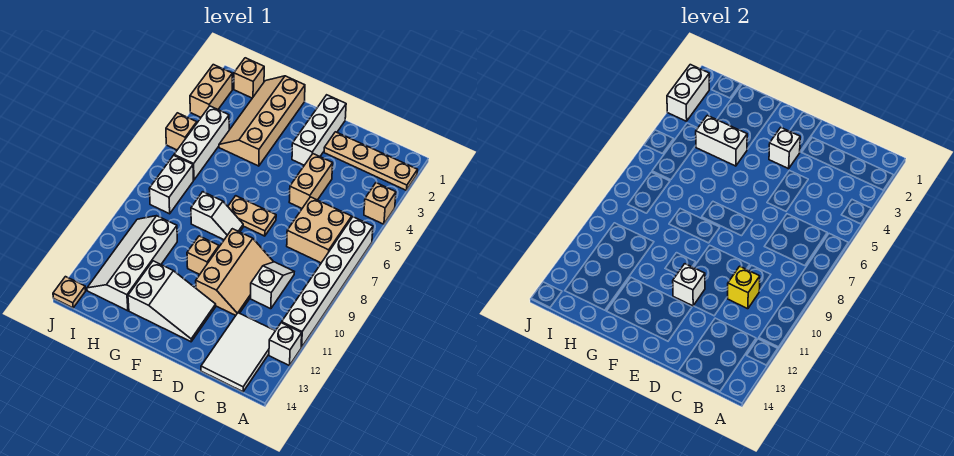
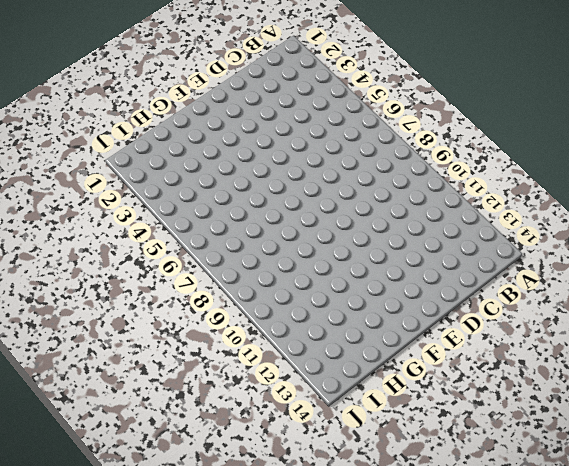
none -> tan 1x4 plate [324,132,417,190]
none -> tan 1x1 brick [364,183,396,224]
none -> white 1x6 brick [282,217,373,347]

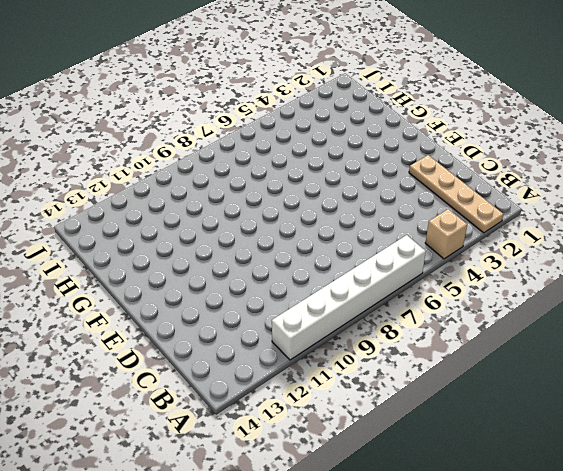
none -> white 1x1 brick [269,323,302,366]
none -> tan 2x2 brick [287,197,352,263]
none -> white 2x3 tile [201,313,275,392]

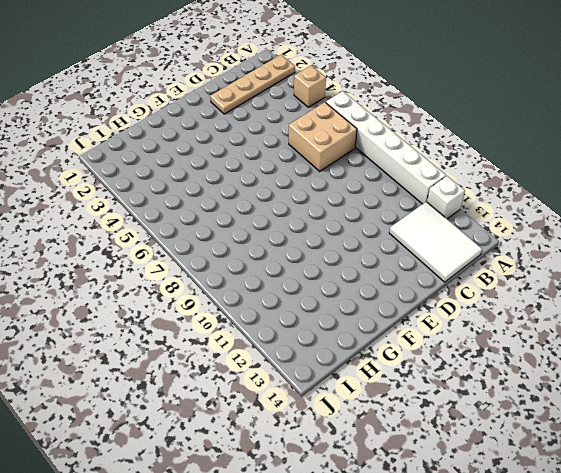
none -> white 1x2 slope [251,262,294,309]
none -> tan 1x2 brick [289,154,333,208]
none -> tan 2x3 slope [196,229,273,315]

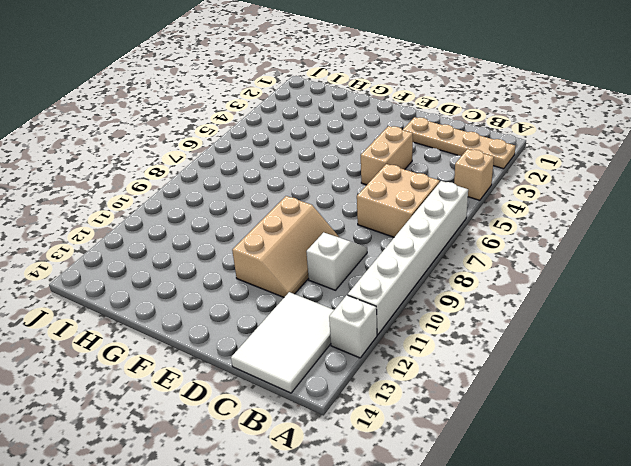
none -> white 1x3 brick [292,95,346,165]
none -> tan 1x2 plate [228,196,276,236]
none -> white 2x3 slope [128,261,216,342]

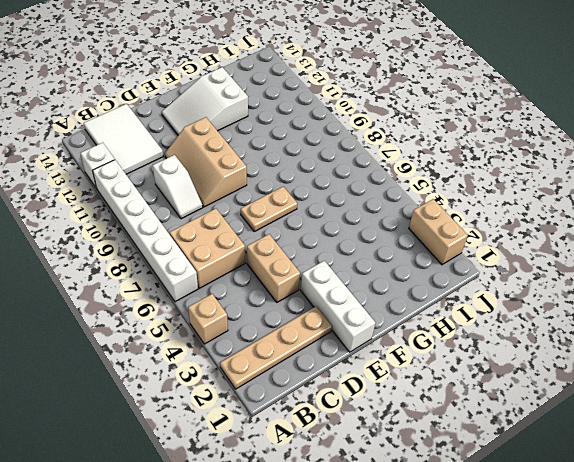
none -> white 1x2 slope [191,192,243,240]
none -> tan 1x1 brick [187,236,219,274]
none -> tan 2x4 slope [219,76,305,166]

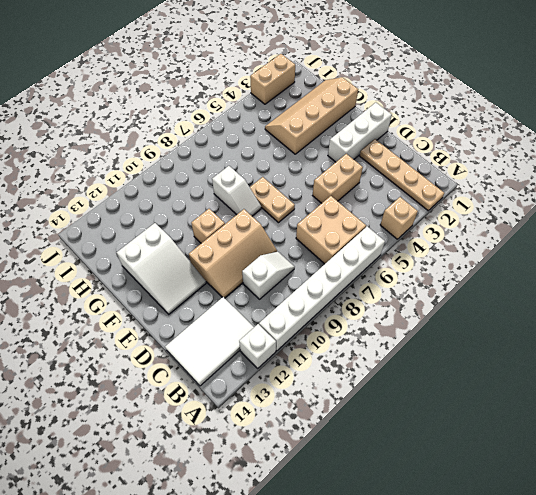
none -> white 2x4 slope [87,216,177,311]
none -> tan 1x1 brick [234,58,264,98]
none -> white 1x3 brick [174,106,229,180]

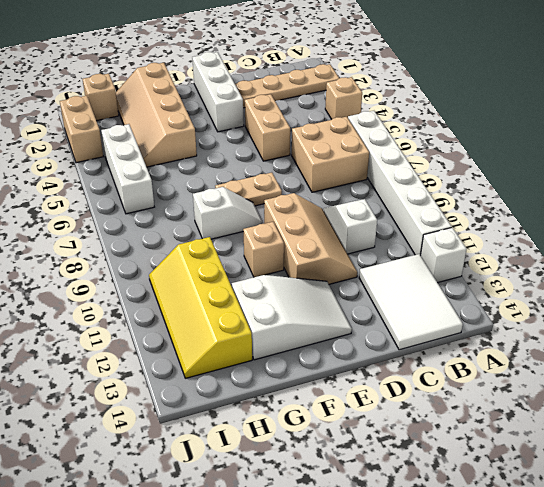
yellow 2x4 slope [149,237,252,378] -> white 2x4 slope [87,216,177,311]
none -> white 1x2 brick [149,155,193,214]
none -> tan 1x1 brick [166,113,197,150]
none -> tan 1x1 plate [53,277,86,308]

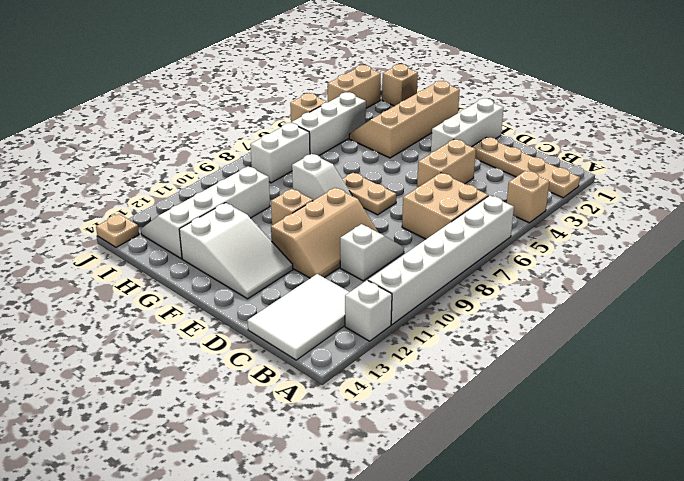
none -> yellow 1x1 brick [728,266,760,309]
none -> white 1x1 brick [769,128,800,169]
none -> white 1x1 brick [673,264,705,306]

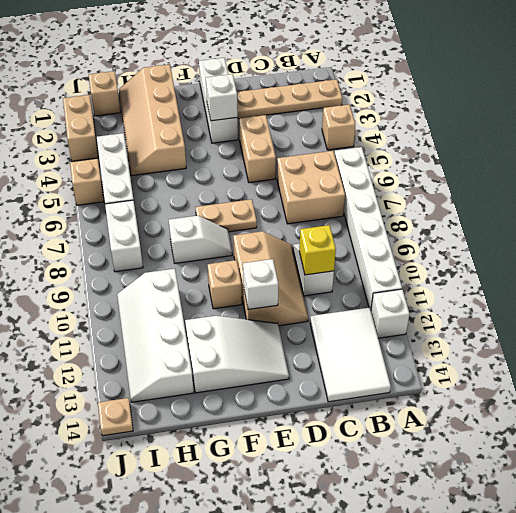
none -> white 1x2 brick [696,115,747,166]
none -> white 1x2 brick [667,65,709,121]

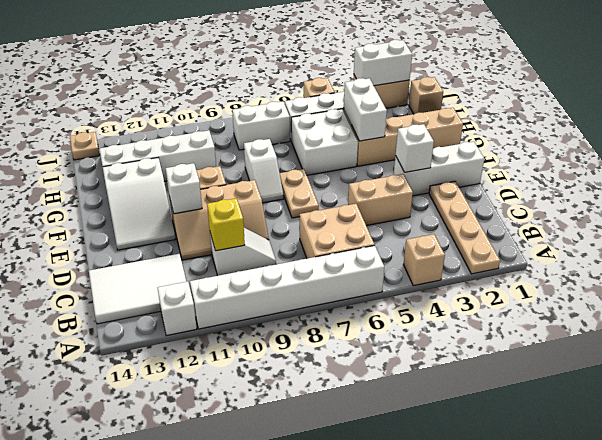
white 2x2 brick [291,109,358,175] -> none

